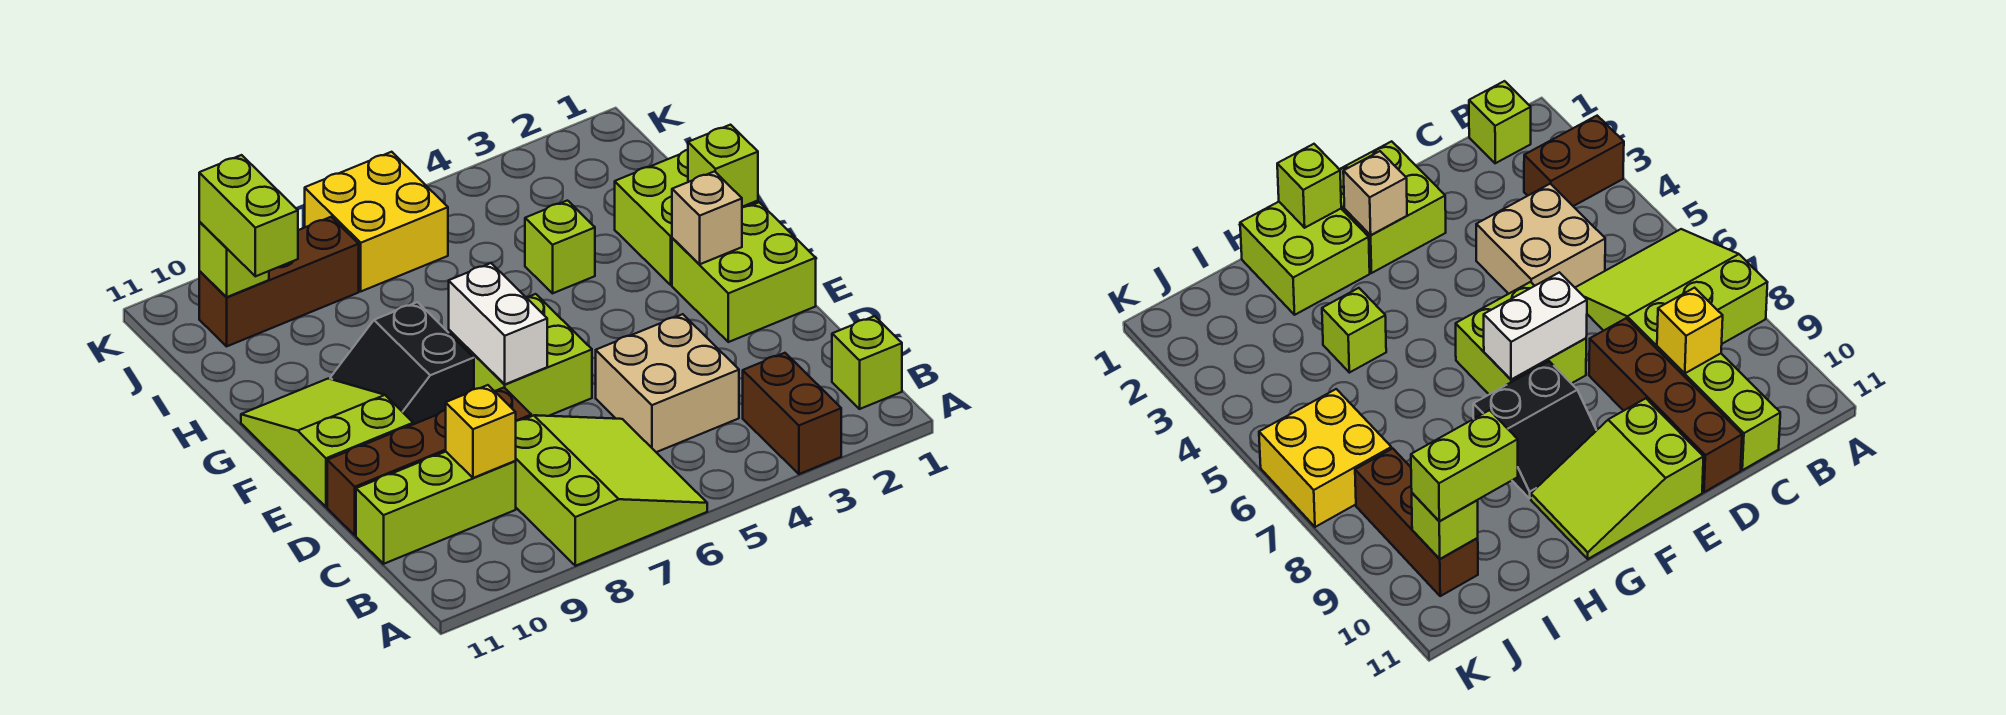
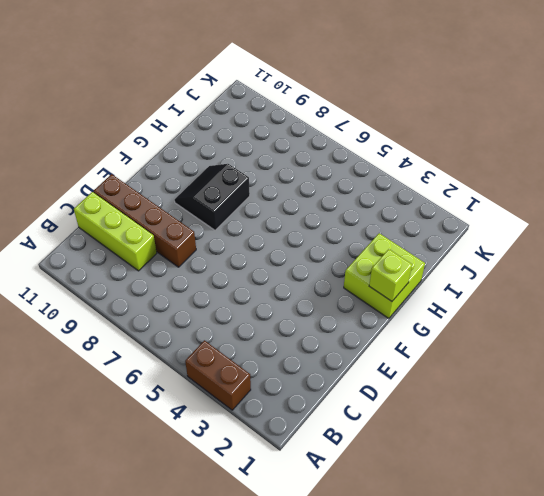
brown 1x2 brick [185,340,251,410] -> brown 1x2 brick turned to [743,353,841,474]
none -> lime 3x3 slope [516,415,707,566]
none -> lime 1x1 brick [832,316,902,409]
none -> tan 2x2 brick [596,314,739,452]

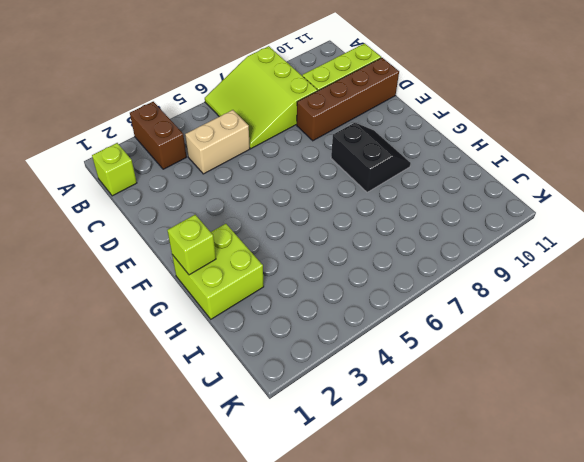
tan 1x2 brick [185,110,250,174] -> tan 2x2 brick [596,314,739,452]
none -> lime 2x2 brick [672,202,816,342]
none -> lime 2x2 brick [449,294,592,416]
none -> lime 2x3 slope [241,379,413,507]

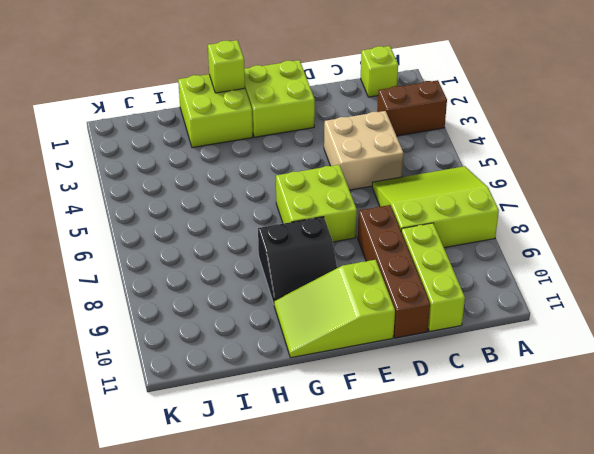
none -> lime 1x1 brick [525,201,595,293]
none -> yellow 2x2 brick [305,152,448,291]
none -> brown 1x3 brick [199,217,359,346]

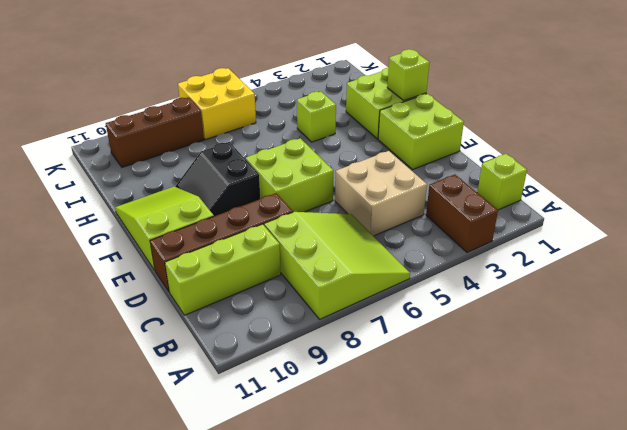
none -> yellow 1x1 brick [446,385,516,478]
none -> white 1x2 brick [449,263,547,384]
none -> tan 1x1 brick [672,171,742,264]

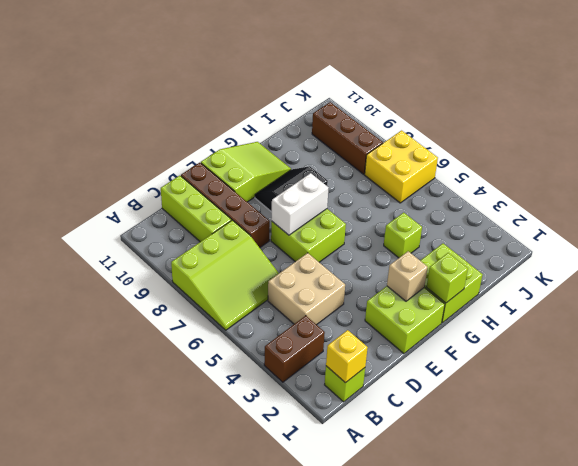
yellow 1x1 brick [326,330,368,383] -> yellow 1x1 brick moved to [446,385,516,478]
none -> lime 1x1 brick [199,221,269,297]
none -> lime 1x2 brick [199,155,298,276]

